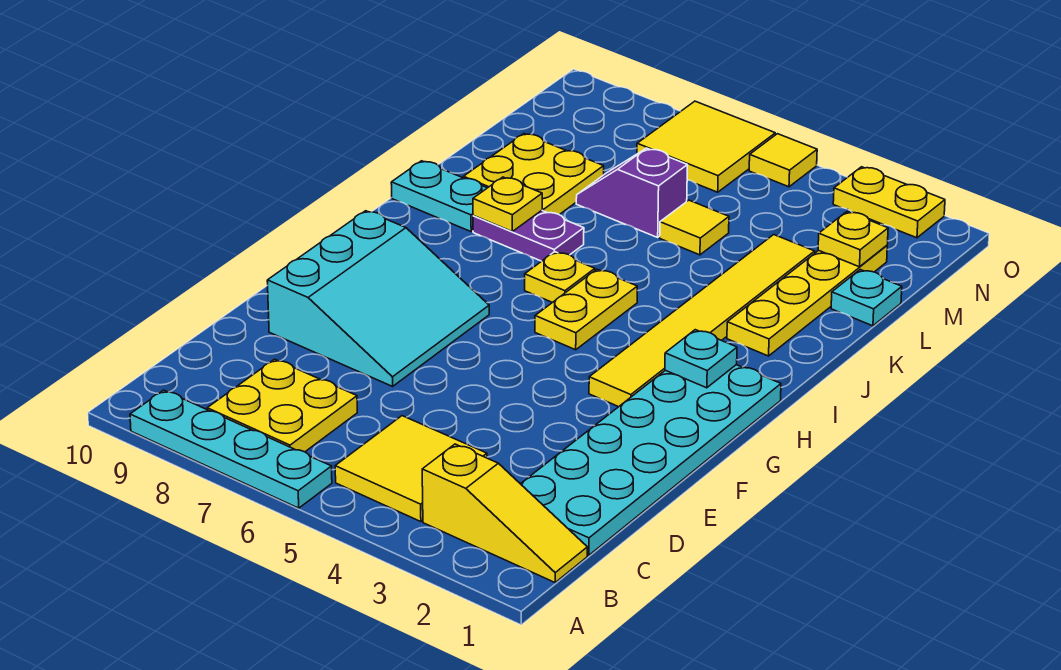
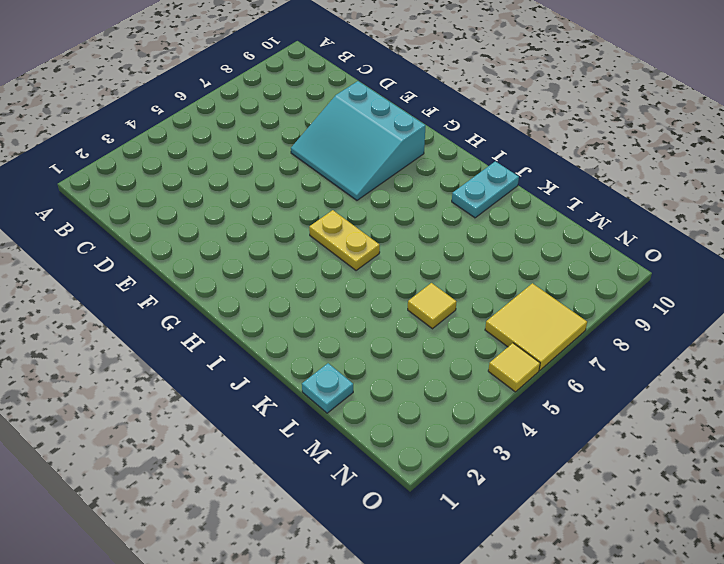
none -> cyan 1x4 plate [130,390,332,508]
none -> yellow 1x3 slope [422,444,587,582]
none -> yellow 2x2 tile [335,416,487,522]

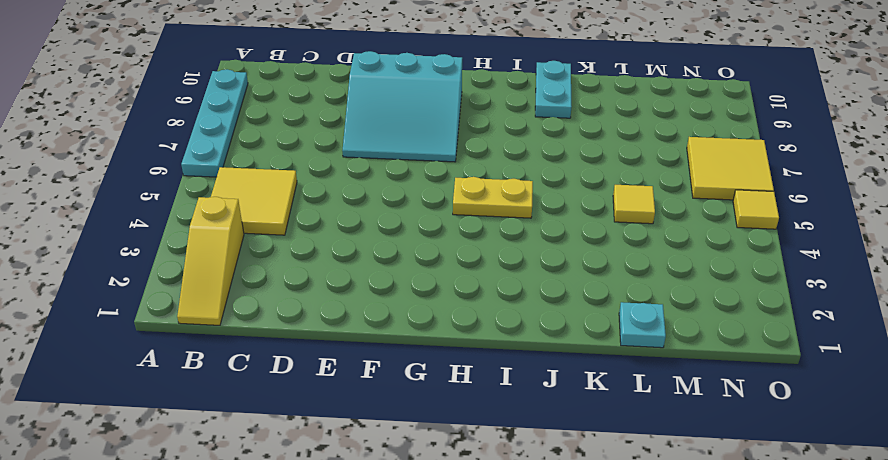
none -> yellow 2x2 plate [207,359,357,452]
none -> cyan 2x6 plate [521,365,781,555]
none -> yellow 1x6 tile [589,235,815,407]

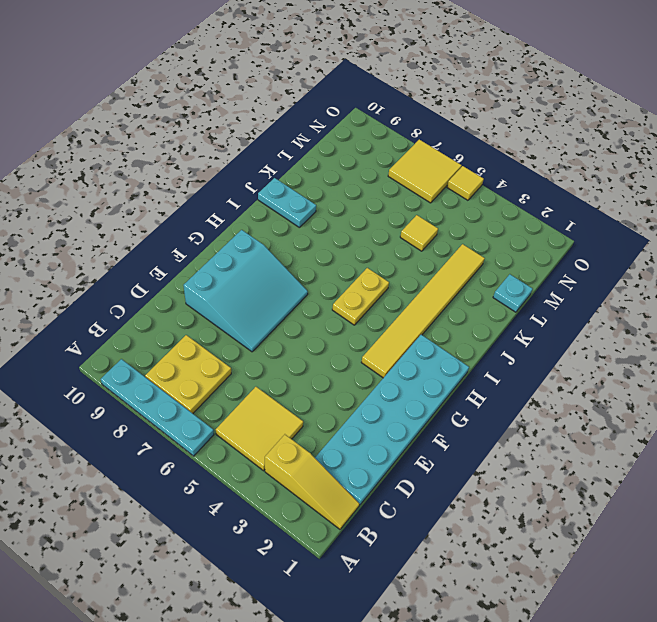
none -> yellow 1x1 plate [525,252,595,303]
none -> yellow 1x4 plate [727,246,887,356]
none -> purple 1x2 plate [473,211,584,261]

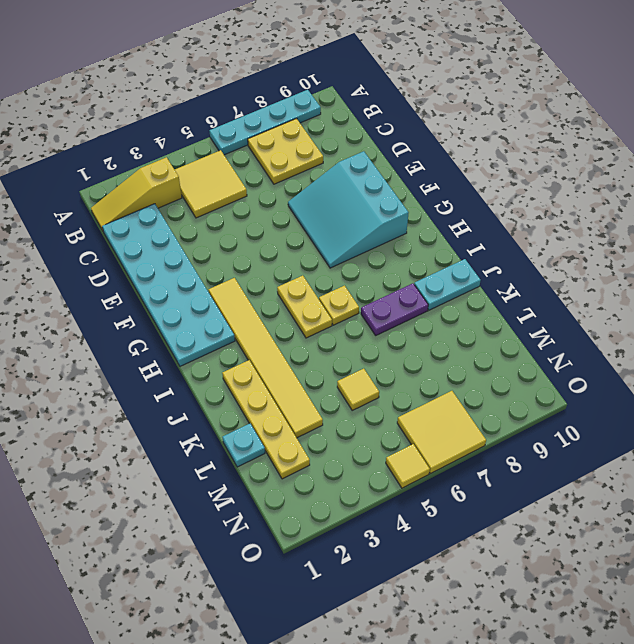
none -> yellow 2x2 plate [464,134,604,215]
none -> purple 1x2 slope [576,148,687,237]
none -> yellow 1x2 plate [833,167,945,238]

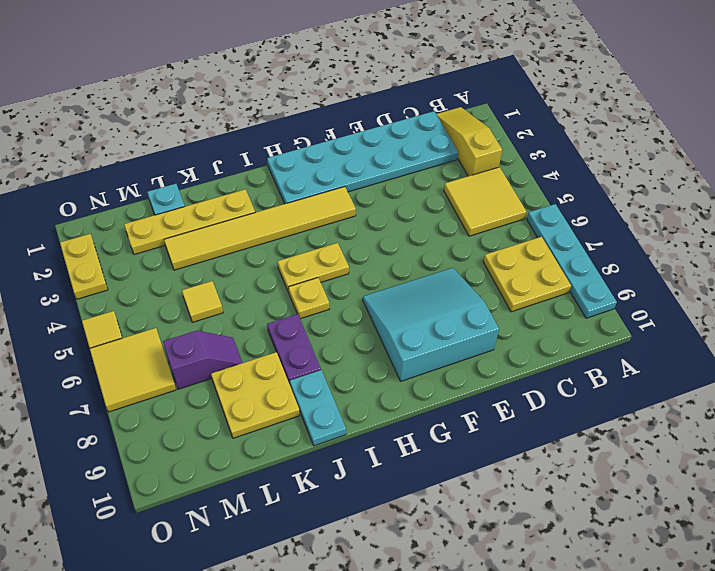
purple 1x2 slope [163,331,242,389] -> purple 1x2 slope turned to [576,148,687,237]
none -> cyan 1x1 plate [665,330,737,388]
none -> yellow 1x1 plate [473,177,542,231]
none -> yellow 1x1 plate [818,212,888,267]

